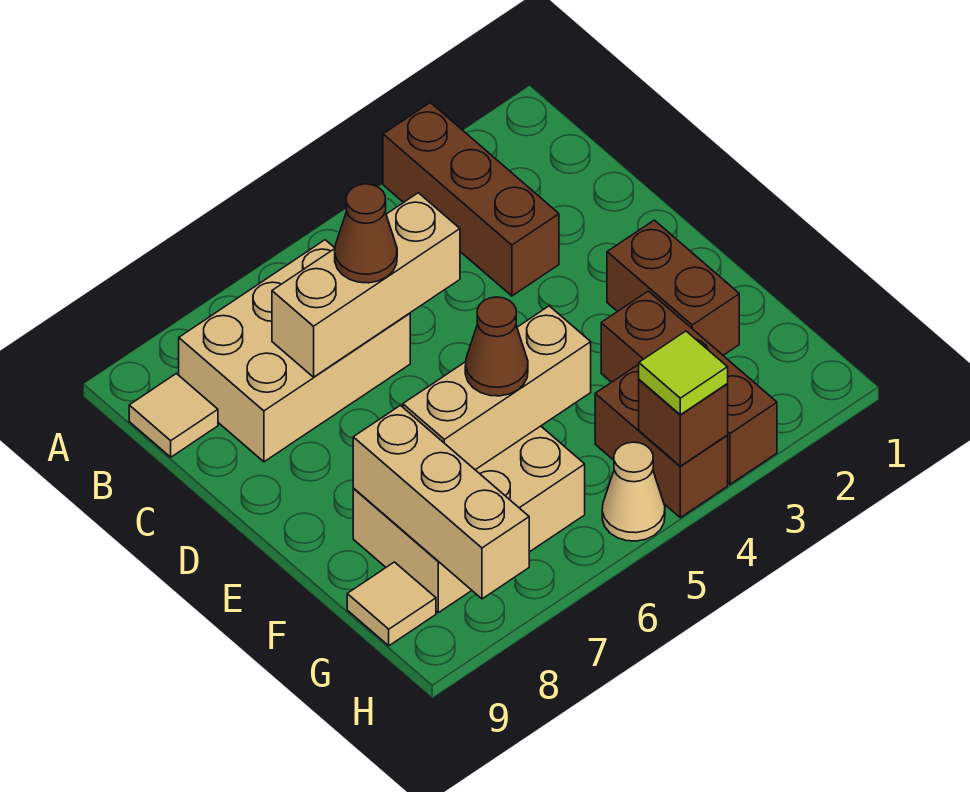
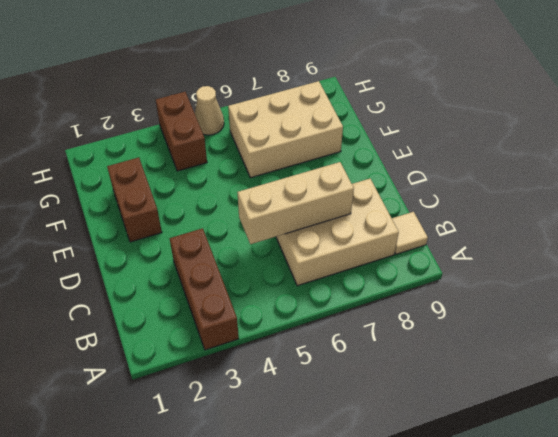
none -> brown 1x3 brick [601,291,777,484]
none -> tan 1x1 tile [347,562,436,646]
none -> tan 1x3 brick [403,306,591,470]

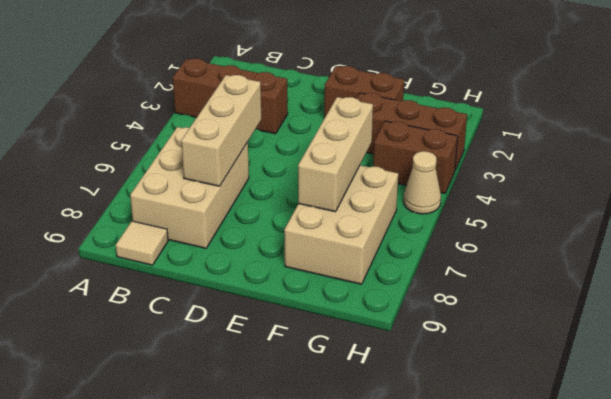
none -> tan 1x1 tile [347,562,436,646]
none -> tan 1x3 brick [353,405,529,599]
none -> brown 1x1 brick [639,380,728,466]

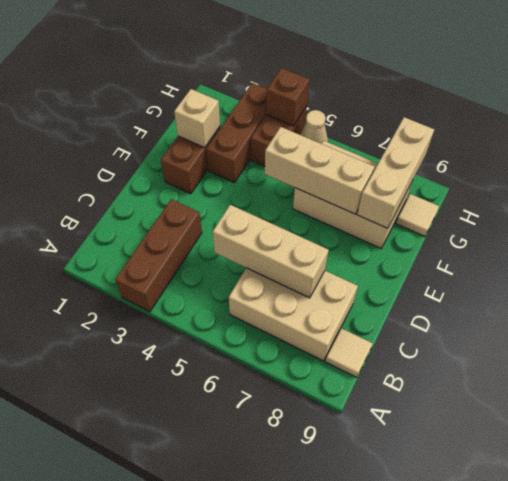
tan 1x1 brick [174,89,220,148] -> none
none -> brown 1x1 cone [335,184,397,283]
none -> brown 1x1 cone [465,297,528,396]
none -> lime 1x1 tile [639,331,728,415]

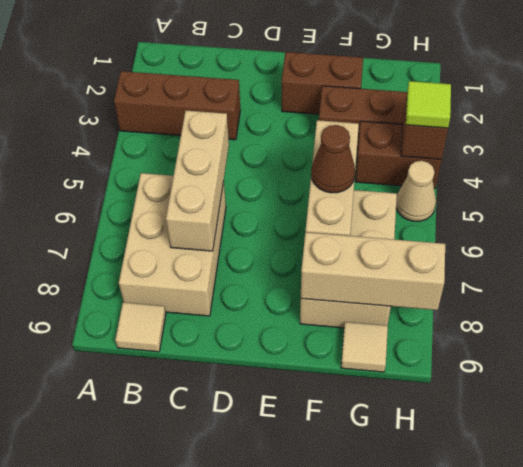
none -> brown 1x1 cone [335,184,397,283]

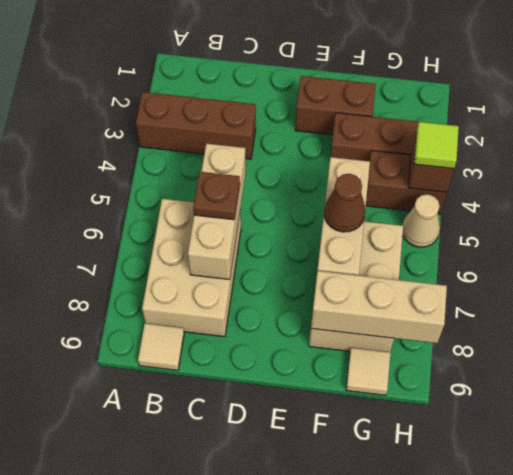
brown 1x1 plate [193,172,240,220] -> brown 1x1 cone [335,184,397,283]

